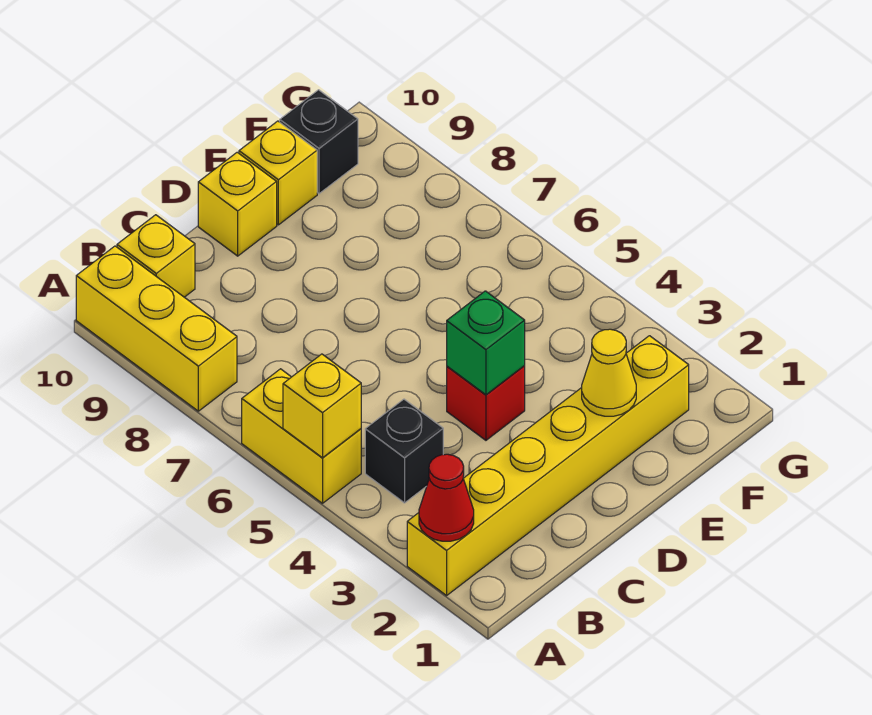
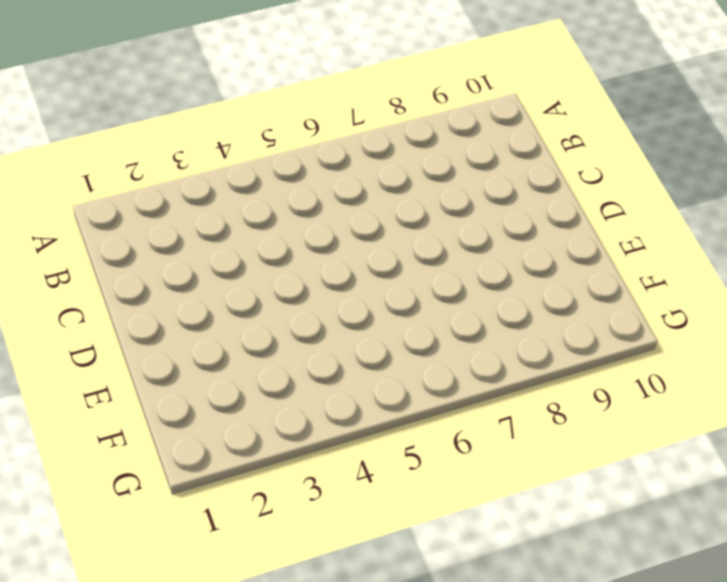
none -> yellow 1x6 brick [407,336,689,596]
none -> yellow 1x2 brick [242,369,361,503]
none -> yellow 1x3 brick [76,246,237,411]

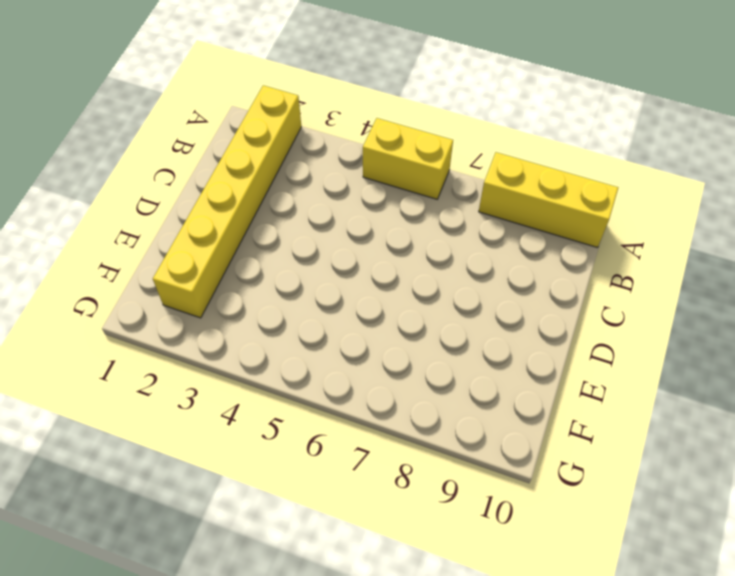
none -> black 1x1 brick [365,399,443,503]
none -> yellow 1x1 brick [117,215,195,297]
none -> red 1x1 brick [447,366,525,440]

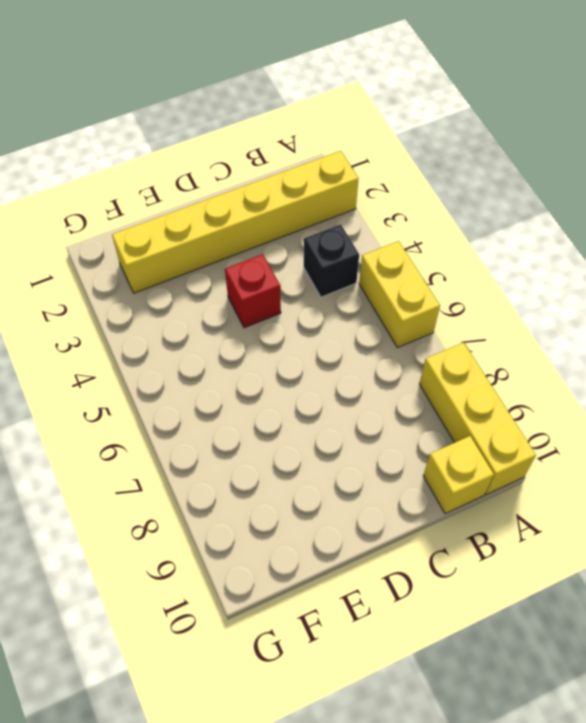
none -> yellow 1x1 brick [198,152,277,256]
none -> yellow 1x1 brick [239,121,317,225]
none -> black 1x1 brick [280,90,358,194]

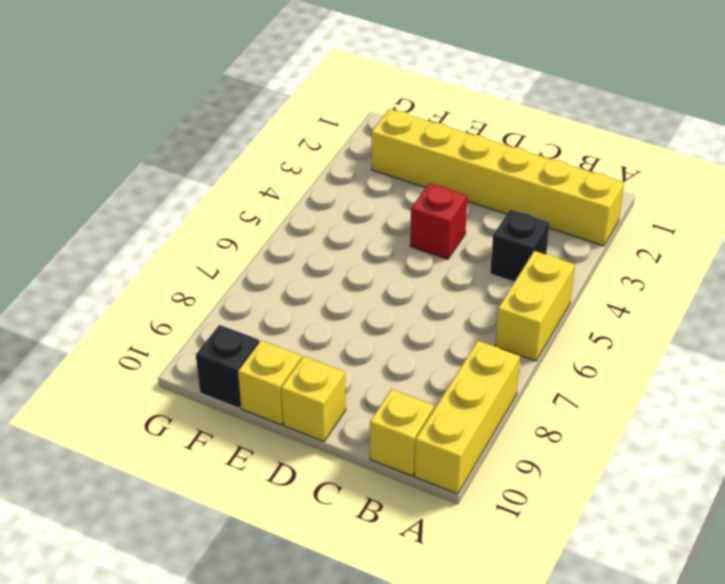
none -> red 1x1 cone [419,454,474,541]
none -> yellow 1x1 brick [283,354,361,458]
none -> green 1x1 brick [447,291,525,395]

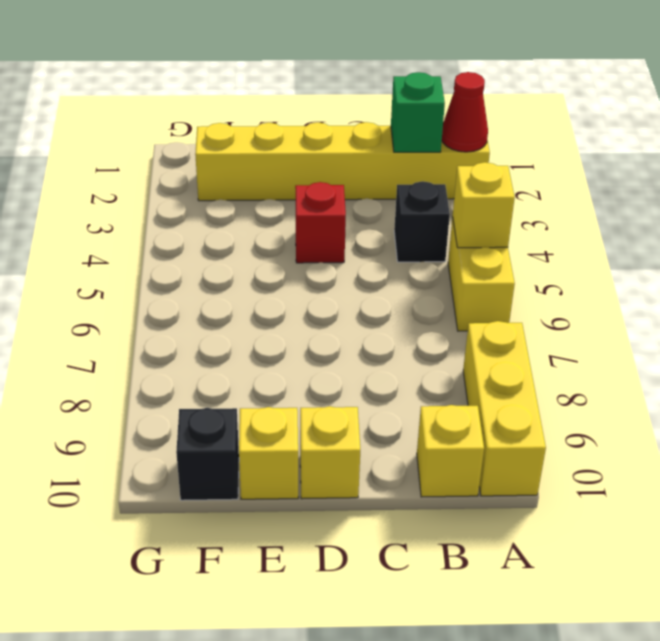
green 1x1 brick [391,72,445,152] -> green 1x1 brick moved to [447,291,525,395]
none -> yellow 1x1 cone [582,329,636,416]

